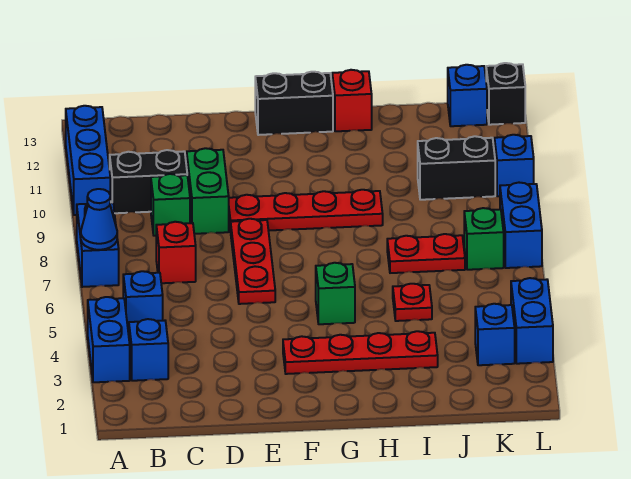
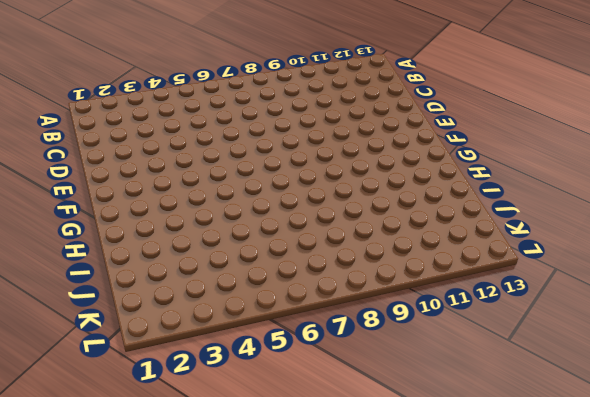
none -> blue 1x2 brick [88,297,130,382]
none -> blue 1x2 brick [77,203,119,287]
none -> blue 1x3 brick [66,106,110,215]

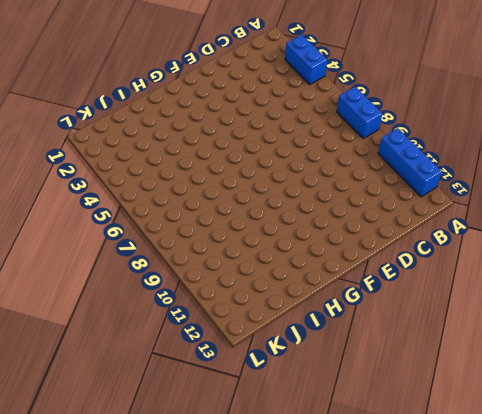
none -> blue 1x1 brick [129,319,168,381]
none -> blue 1x1 brick [123,271,163,333]
none -> black 1x2 brick [110,150,187,213]

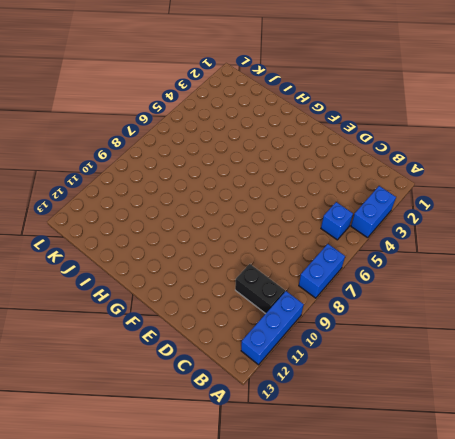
none -> blue 1x1 brick [129,319,168,381]
none -> red 1x1 brick [156,222,196,283]
none -> green 1x1 brick [151,174,190,236]

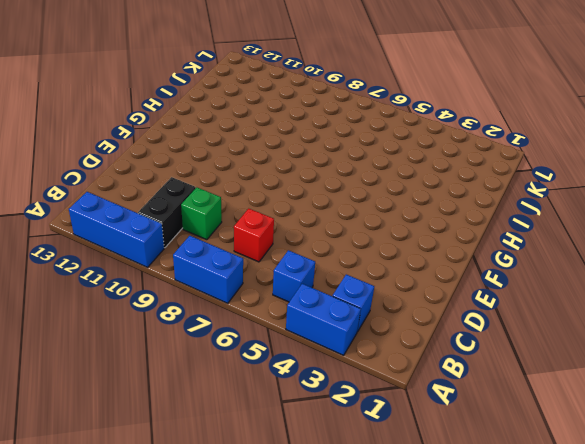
none -> green 1x2 brick [187,148,229,234]
none -> red 1x3 plate [231,219,275,304]
none -> red 1x4 plate [229,190,383,232]

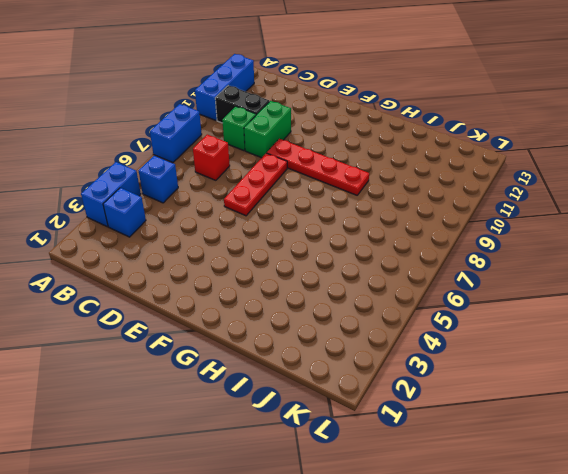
none -> red 1x4 plate [283,331,438,374]
none -> black 1x2 brick [255,72,333,135]
none -> green 1x1 brick [316,263,355,324]

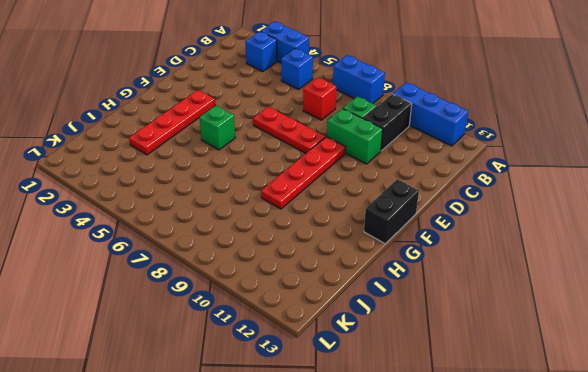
none -> red 1x1 brick [332,70,372,131]
none -> red 1x1 plate [393,284,432,321]
none -> red 1x2 plate [387,234,465,273]

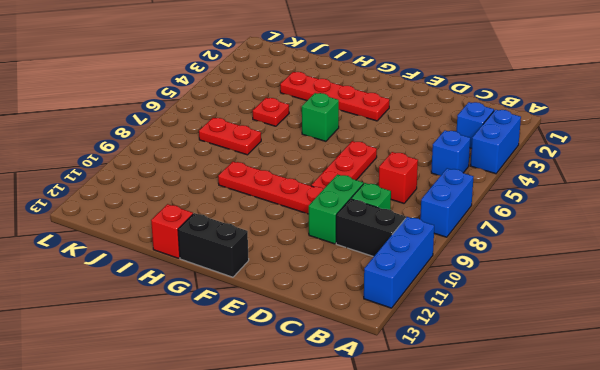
none -> black 1x2 brick [418,136,495,200]
none -> blue 1x1 brick [475,304,515,365]
none -> green 1x1 brick [464,208,504,270]

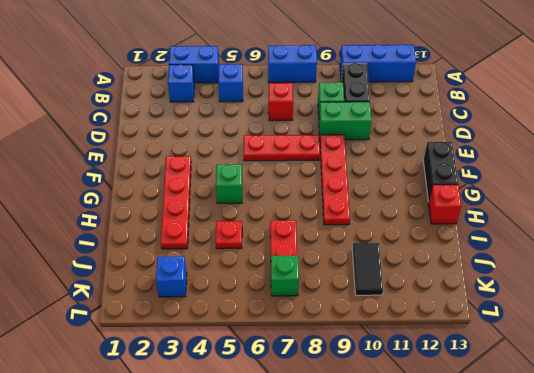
black 1x2 tile [352,243,383,295] -> black 1x2 brick [418,136,495,200]
none -> blue 1x1 brick [448,65,487,126]
none -> blue 1x2 brick [511,278,553,364]
none -> blue 1x2 brick [500,183,542,268]

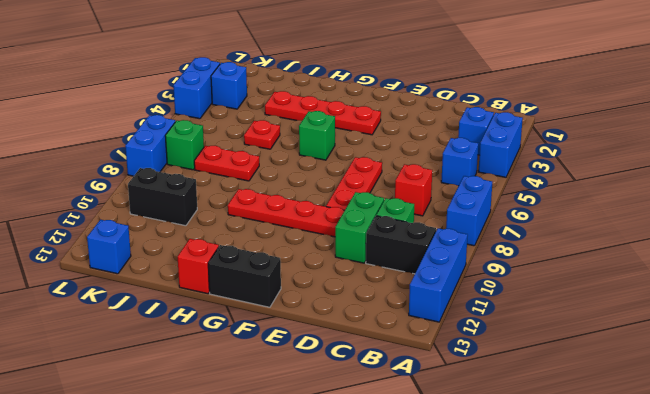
none -> blue 1x1 brick [494,135,534,196]
none -> black 1x1 brick [486,63,525,125]
none -> blue 1x1 cone [81,189,117,250]

